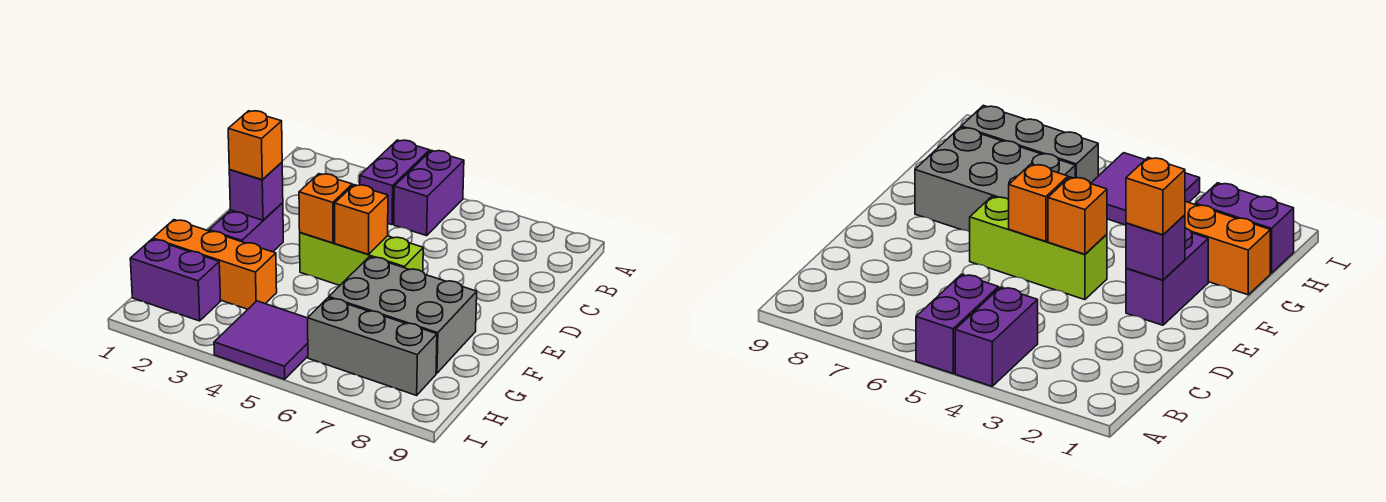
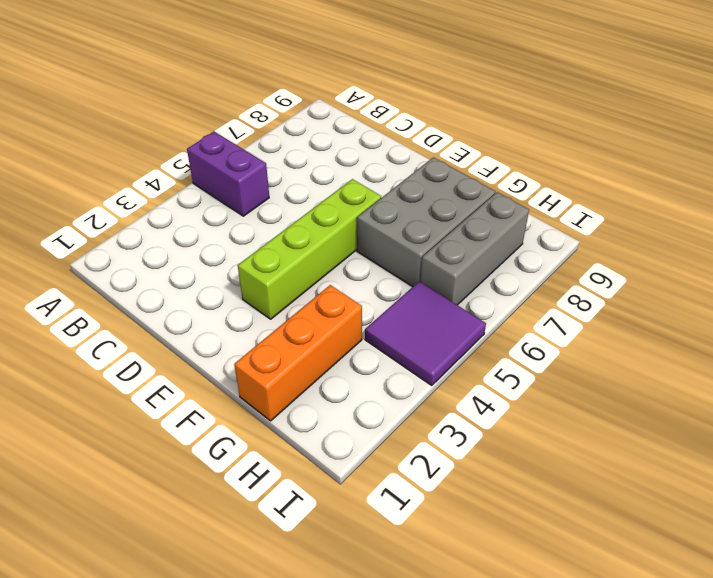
lime 1x4 brick [238,179,381,319] -> lime 1x3 brick [300,233,423,285]
none -> purple 1x2 brick [360,140,430,225]
none -> purple 1x2 brick [209,203,283,252]
none -> purple 1x2 brick [130,239,220,321]

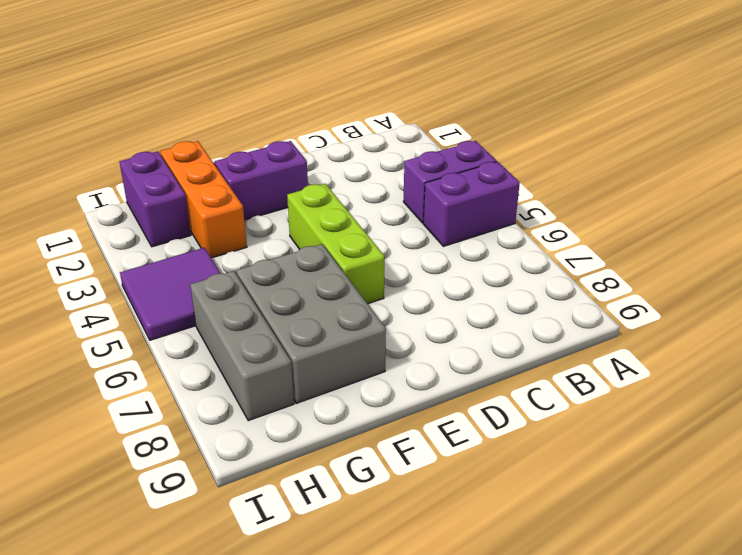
none -> purple 1x1 brick [229,162,283,220]
none -> orange 1x1 brick [299,174,352,243]
none -> orange 1x1 brick [335,185,388,254]

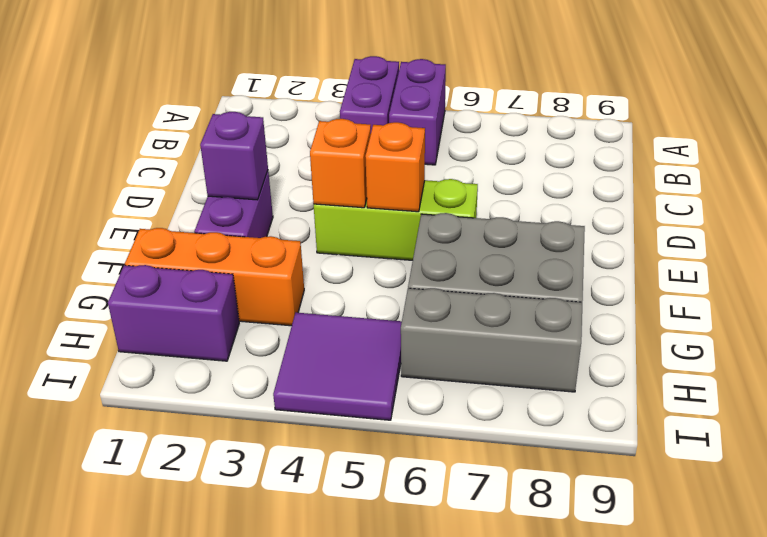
none -> orange 1x1 brick [228,111,282,180]

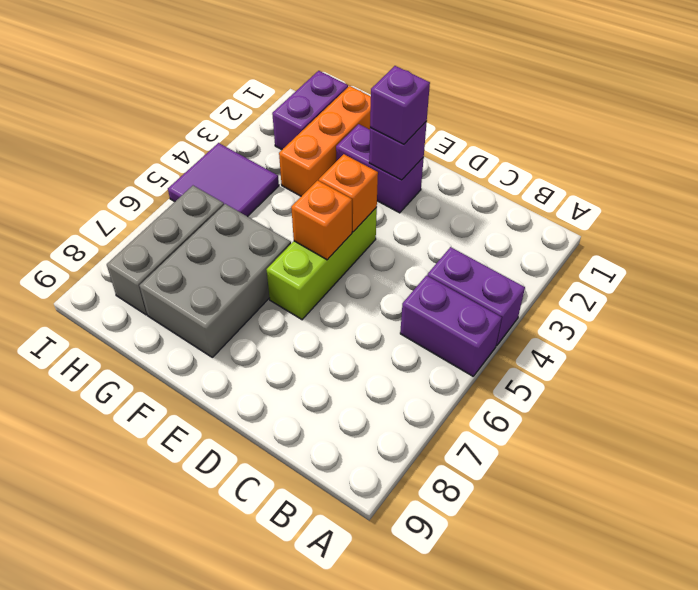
purple 1x1 brick [370,66,430,144] -> orange 1x1 brick [228,111,282,180]

